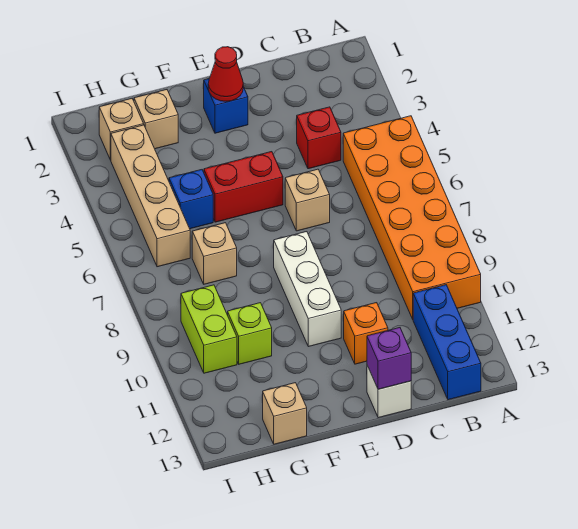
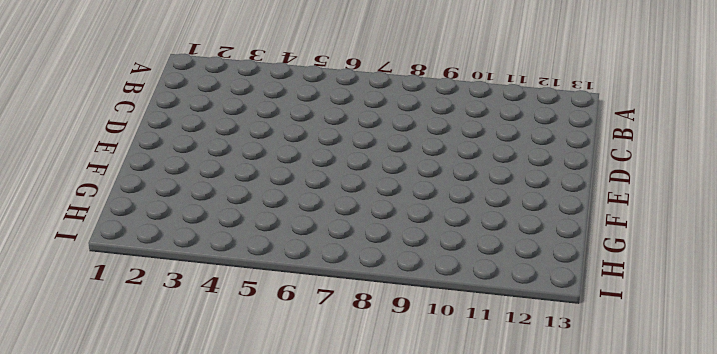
none -> orange 2x6 brick [343,116,481,319]
none -> blue 1x3 brick [413,285,481,400]
none -> red 1x1 brick [297,107,341,169]

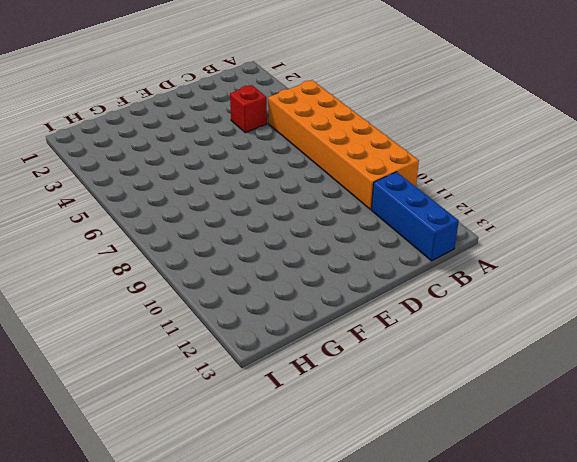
none -> tan 1x1 brick [285,169,330,231]
none -> orange 1x1 brick [343,303,388,364]
none -> white 1x1 brick [367,365,411,418]

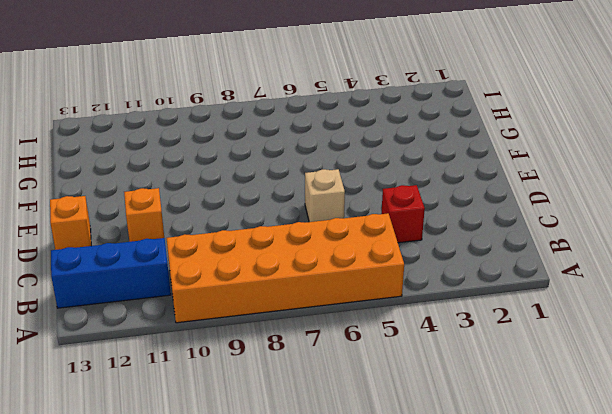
orange 1x1 brick [50,196,91,250] -> white 1x1 brick [367,365,411,418]
none -> blue 1x1 brick [203,79,248,133]
none -> red 1x2 brick [204,152,283,222]
none -> white 1x3 brick [274,232,341,347]

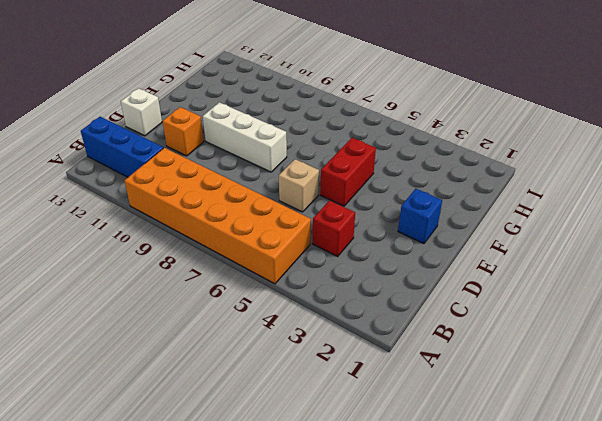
none -> tan 1x1 brick [134,90,178,149]
none -> blue 1x1 brick [169,170,213,229]
none -> tan 1x1 brick [192,223,237,284]

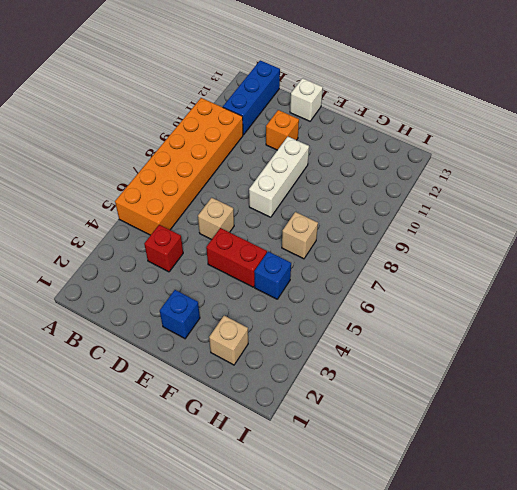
none -> lime 1x1 brick [228,303,272,364]
none -> tan 1x1 brick [262,383,307,444]
none -> tan 1x1 brick [99,99,144,160]

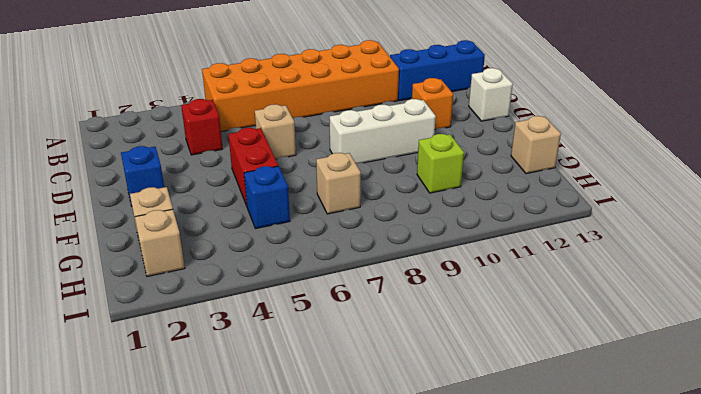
none -> tan 1x4 brick [111,125,190,267]
none -> lime 1x2 brick [181,285,237,373]
none -> purple 1x1 brick [367,328,411,389]

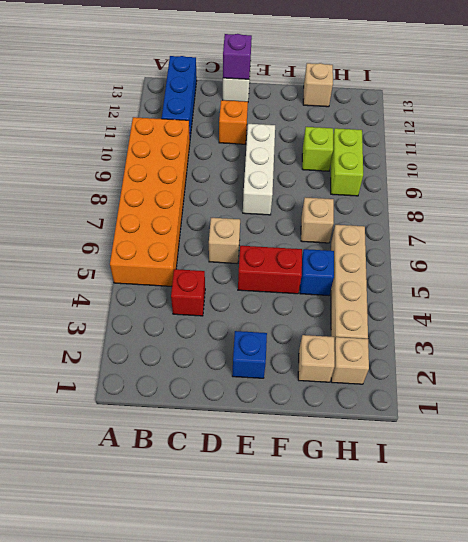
none -> red 1x1 cone [208,47,243,101]

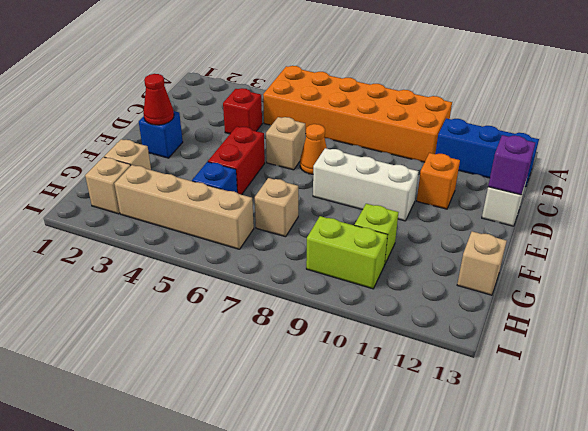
orange 1x1 cone [300,124,327,174] -> none

